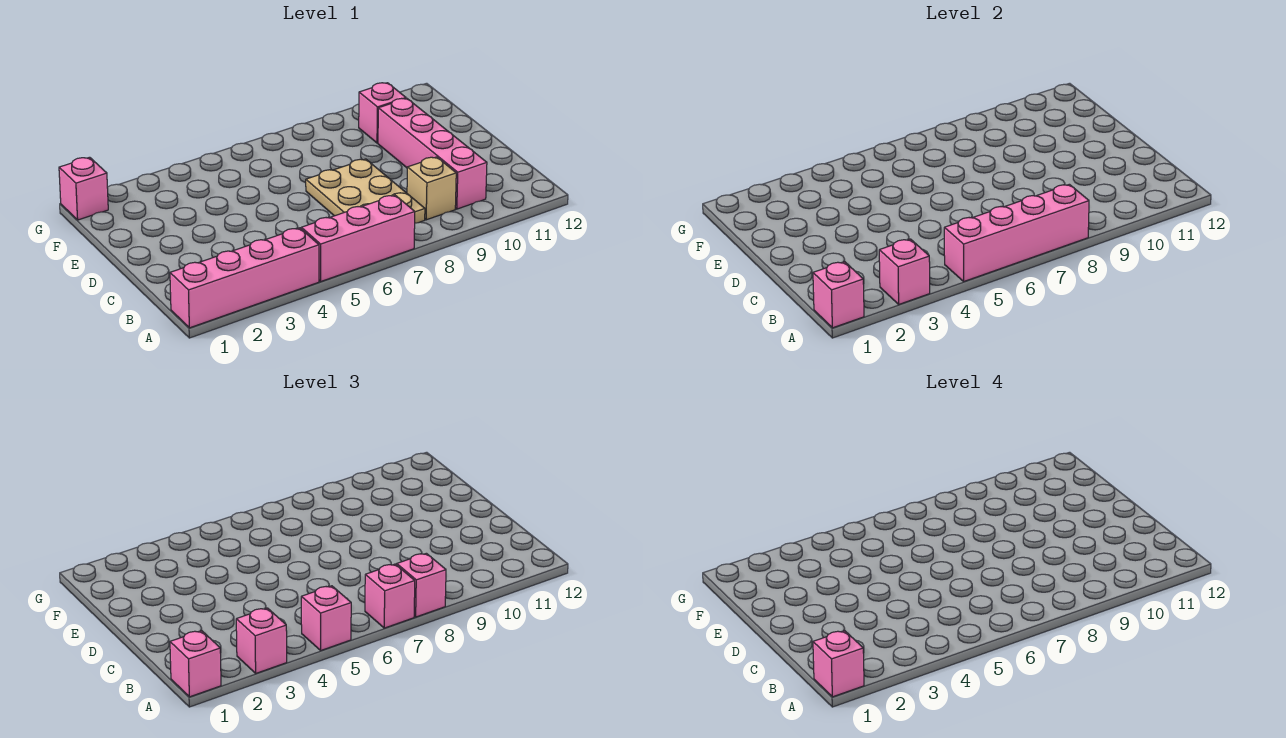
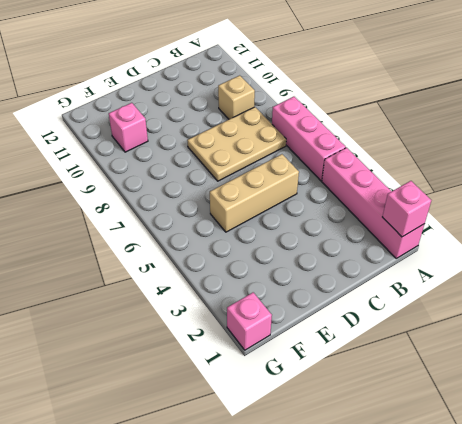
tan 1x3 brick [210,154,299,232] -> none
none -> pink 1x4 brick [378,98,487,209]
none -> pink 1x1 brick [879,239,930,304]
none -> pink 1x4 brick [944,184,1089,281]

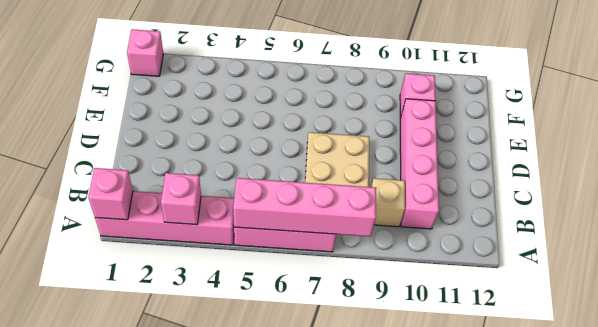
none -> pink 1x1 brick [170,631,221,697]
none -> pink 1x1 brick [236,608,287,673]
none -> pink 1x1 brick [301,586,351,650]

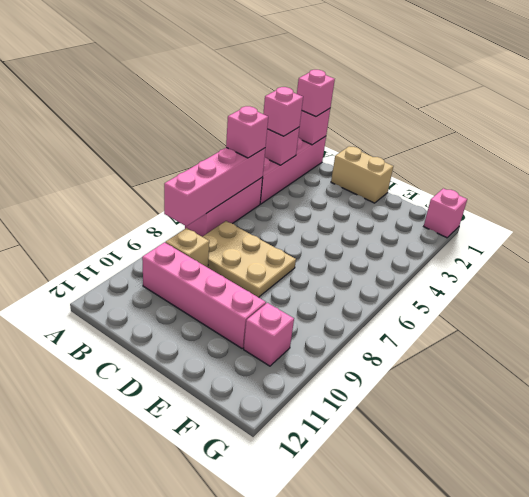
tan 1x2 brick [331,146,393,203] -> none
none -> pink 1x1 brick [365,564,415,628]
none -> pink 1x1 brick [397,553,446,617]
none -> pink 1x1 brick [813,631,864,697]

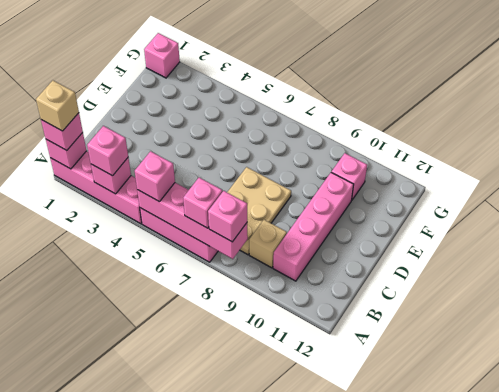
tan 1x1 brick [36,80,79,131] -> pink 1x1 brick [813,631,864,697]

